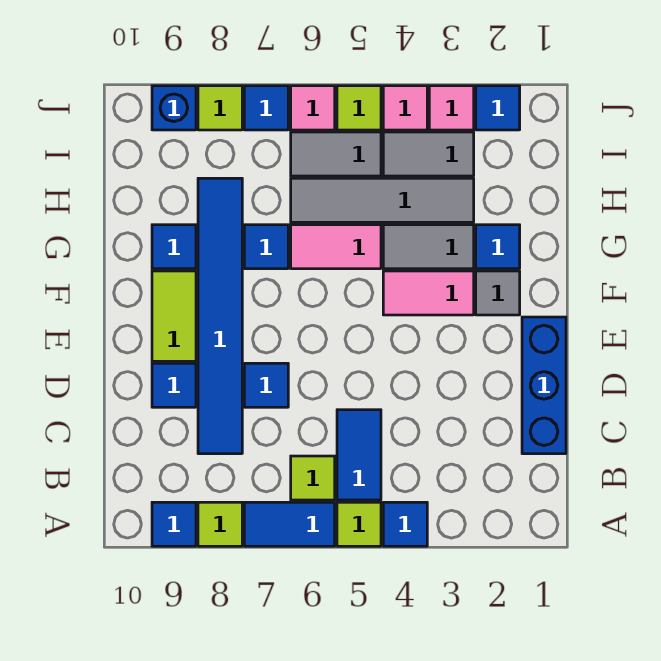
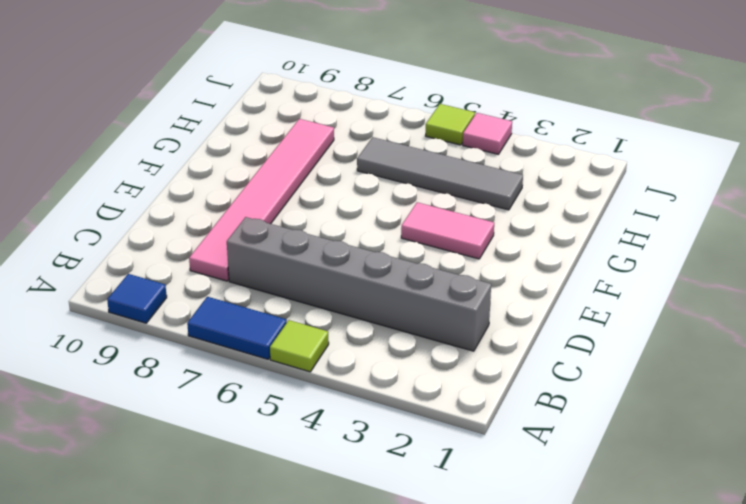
grey 1x6 brick [227,217,491,351] -> blue 1x2 tile [337,410,381,500]
pink 1x6 tile [189,119,334,281] -> blue 1x6 tile [198,178,242,454]
none -> blue 1x1 tile [383,502,427,546]
none -> lime 1x1 tile [198,502,242,546]
none -> lime 1x1 tile [291,456,335,500]
none -> blue 1x3 brick [522,317,566,454]

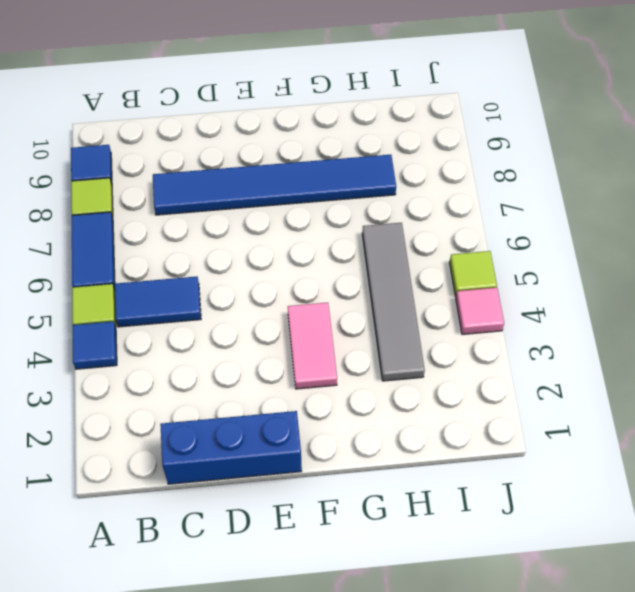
none -> lime 1x1 tile [291,456,335,500]
none -> blue 1x1 tile [244,363,288,407]
none -> blue 1x1 tile [152,363,196,407]
none -> lime 1x2 tile [152,271,196,361]

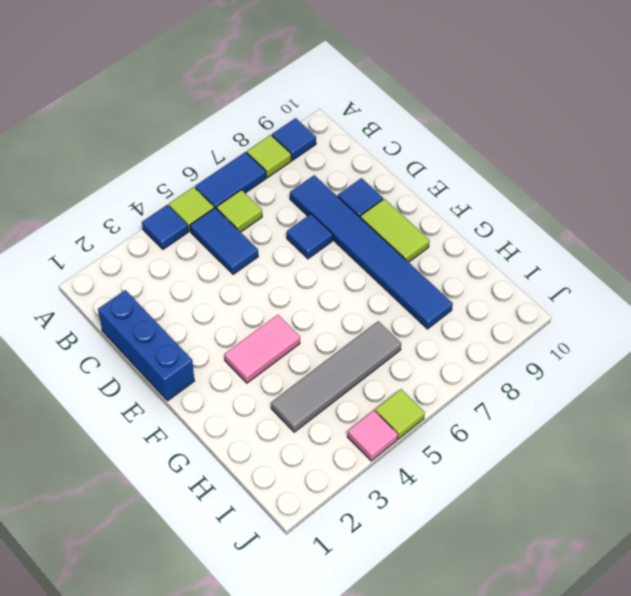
none -> grey 1x1 tile [476,271,520,315]
none -> blue 1x1 tile [476,225,520,269]
none -> grey 1x2 tile [383,225,474,269]
none -> pink 1x2 tile [291,225,381,269]

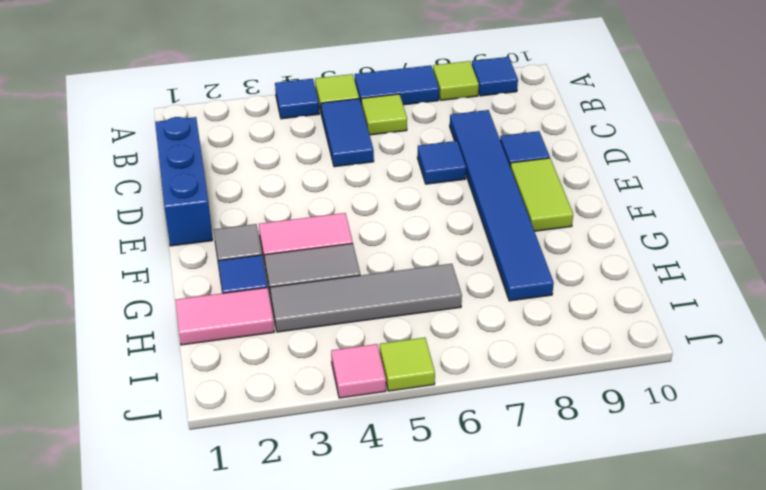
pink 1x2 tile [175,288,274,345] -> pink 1x2 tile moved to [291,225,381,269]
none -> blue 1x1 tile [244,225,288,269]
none -> blue 1x1 tile [152,225,196,269]
none -> grey 1x2 tile [383,132,474,176]
none -> grey 1x2 tile [291,132,381,176]

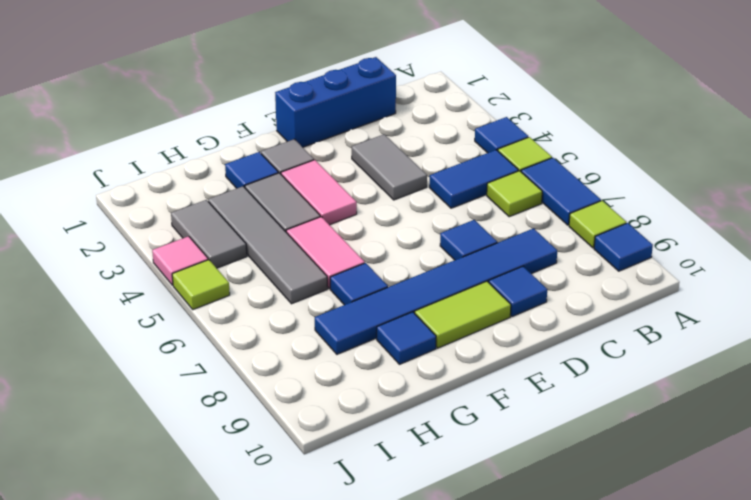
grey 1x2 tile [352,134,427,200] -> grey 1x2 tile moved to [291,132,381,176]
none -> blue 1x1 tile [476,86,520,130]
none -> pink 1x1 tile [429,86,474,130]
none -> pink 1x1 tile [291,86,335,130]
none -> blue 1x1 tile [244,86,288,130]

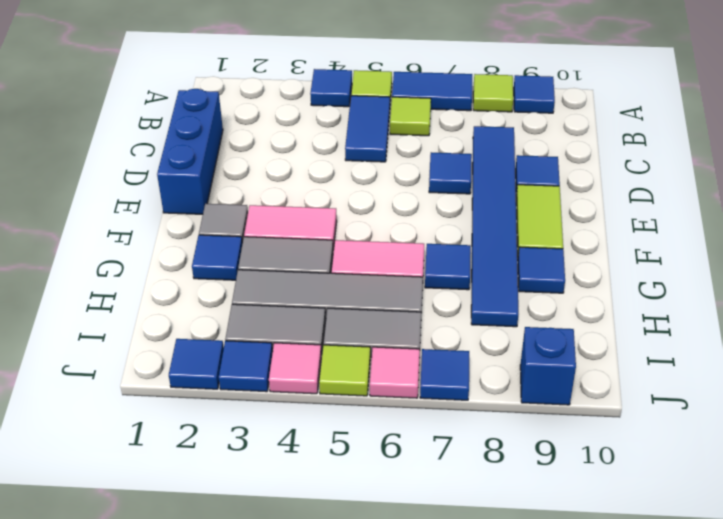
blue 1x1 tile [219,341,273,392] -> pink 1x1 tile [429,86,474,130]
none -> lime 1x1 tile [198,86,242,130]

